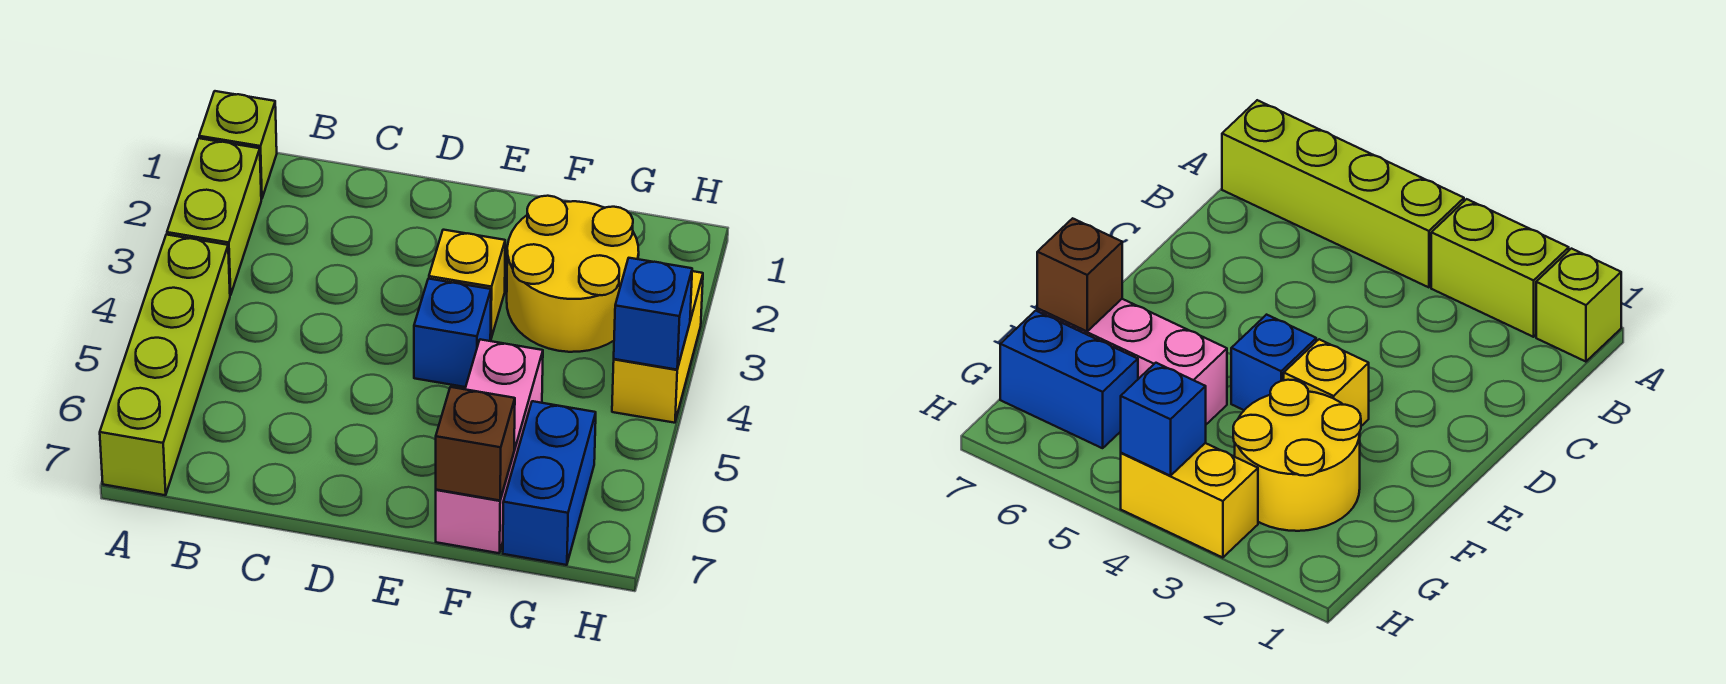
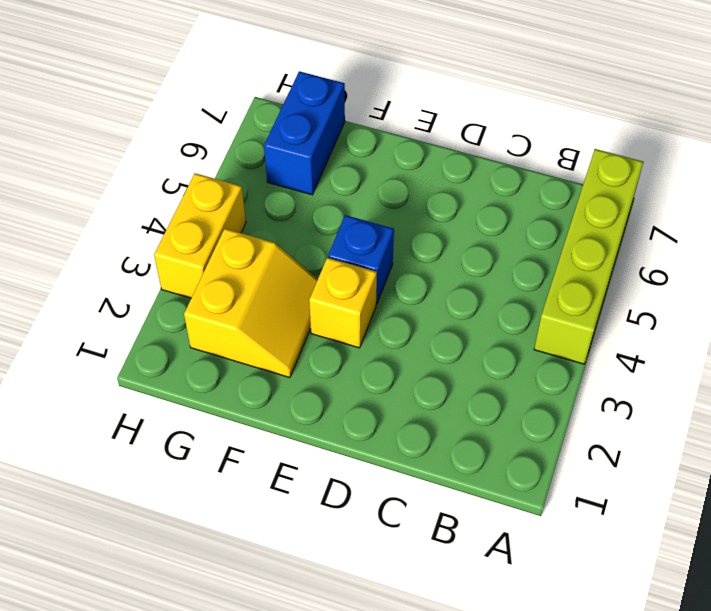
yellow 2x2 slope [184,229,318,378] -> yellow 2x2 round brick [507,196,639,352]
none -> lime 1x1 brick [199,91,277,199]
none -> lime 1x2 brick [167,138,261,295]

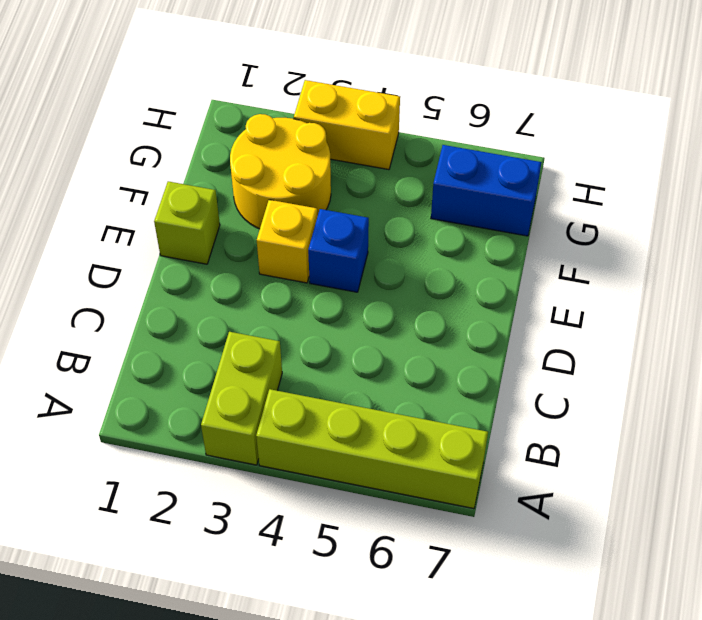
lime 1x2 brick [201,332,282,465] -> lime 1x2 brick turned to [167,138,261,295]
lime 1x1 brick [154,181,220,264] -> lime 1x1 brick moved to [199,91,277,199]
none -> pink 1x3 brick [436,339,543,553]
none -> brown 1x1 brick [436,387,515,501]

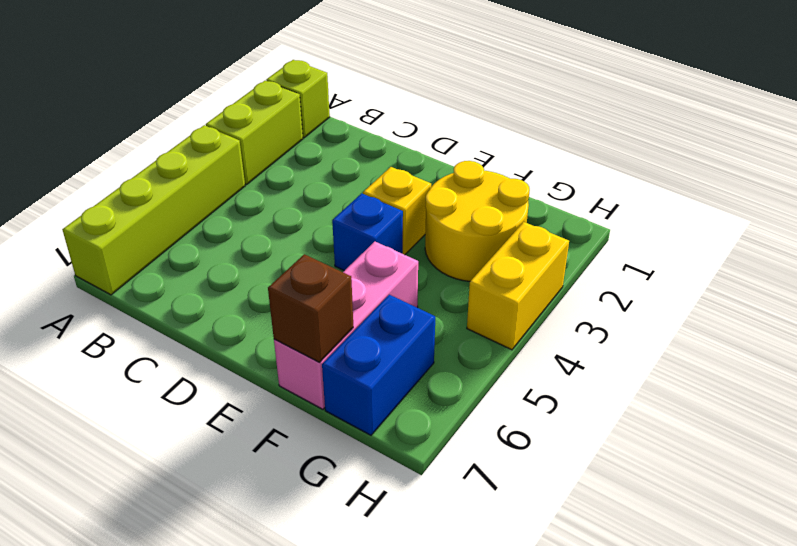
none -> blue 1x1 brick [614,258,692,370]

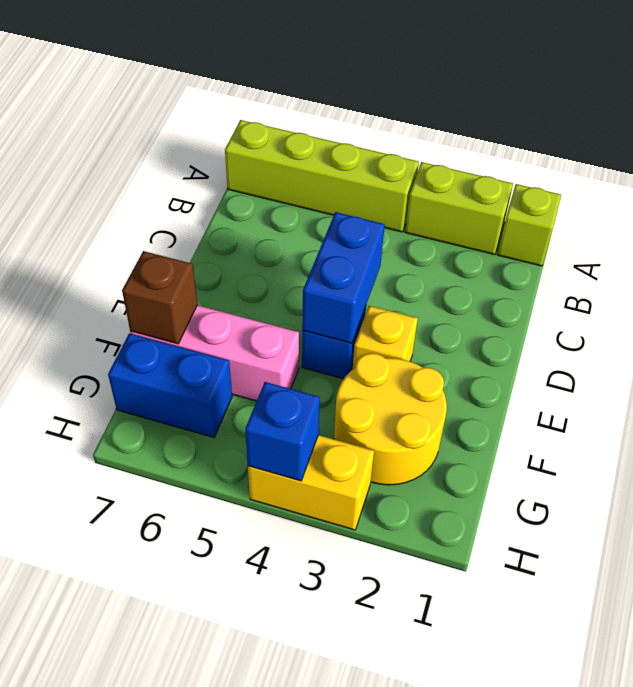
blue 1x2 brick [302,212,385,343] -> none

